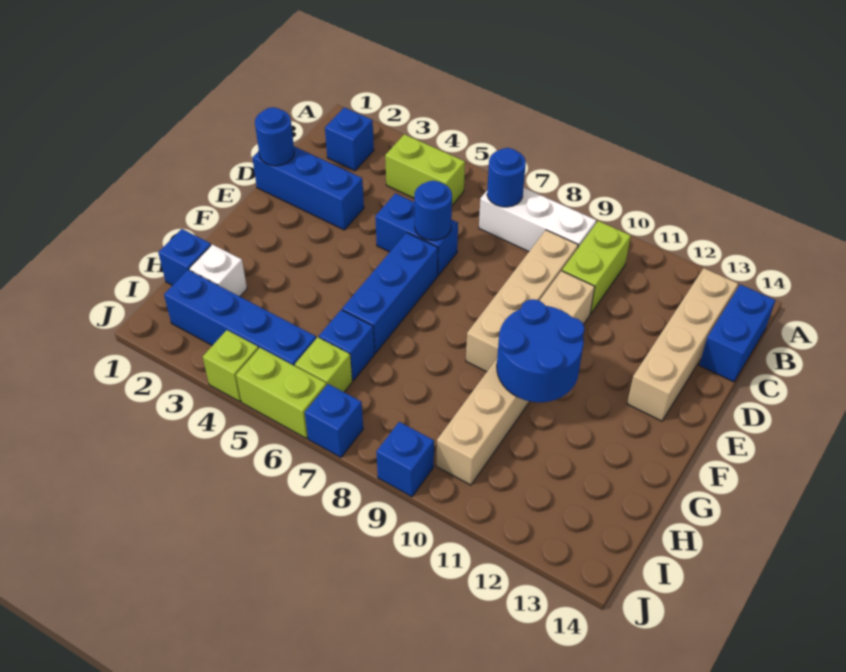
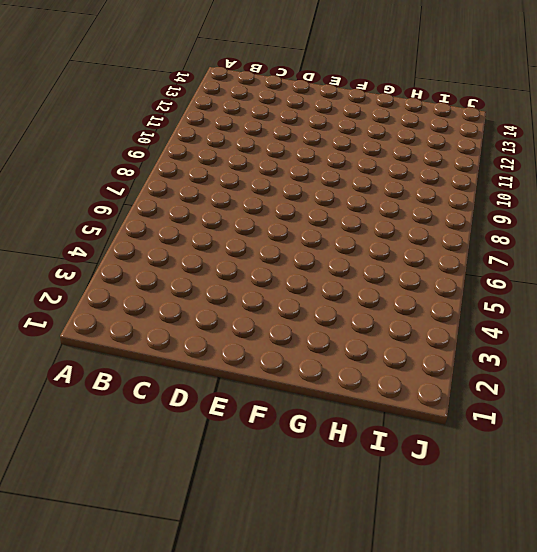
none -> blue 1x1 brick [325,107,374,171]
none -> lime 1x2 brick [385,134,465,205]
none -> white 1x3 brick [479,188,596,251]

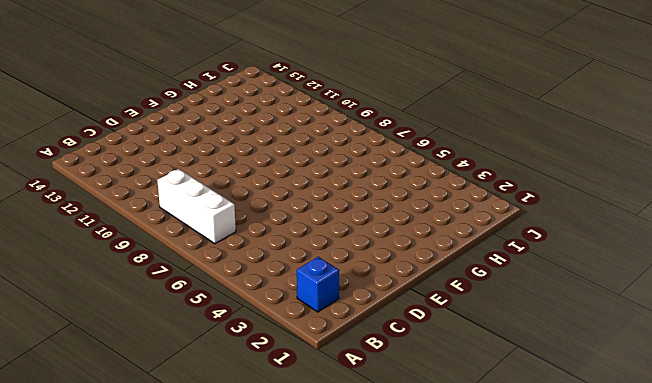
none -> lime 1x2 brick [385,134,465,205]
none -> lime 1x2 brick [562,221,631,314]
none -> tan 1x4 brick [627,268,738,421]

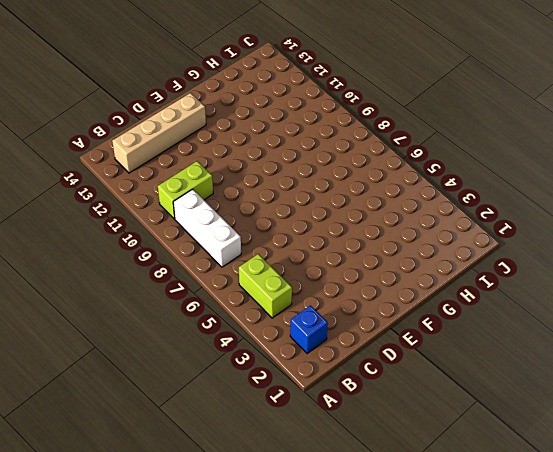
none -> blue 1x2 brick [699,284,775,382]
none -> tan 1x4 brick [466,230,578,372]
none -> blue 1x3 brick [252,146,364,230]

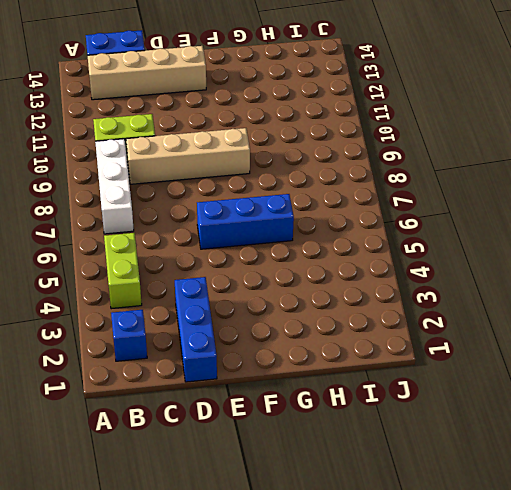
none -> blue 1x2 brick [375,193,458,275]
none -> tan 1x6 brick [437,271,595,485]
none -> blue 1x1 brick [158,229,211,285]

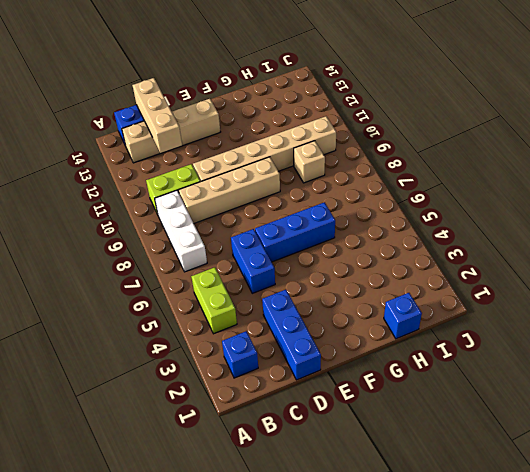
tan 1x3 brick [132,78,182,153] -> none
tan 1x1 brick [294,141,325,183] -> none
none -> white 1x1 brick [189,244,247,296]
none -> blue 1x1 brick [319,310,375,380]
none -> blue 1x4 brick [164,270,316,366]

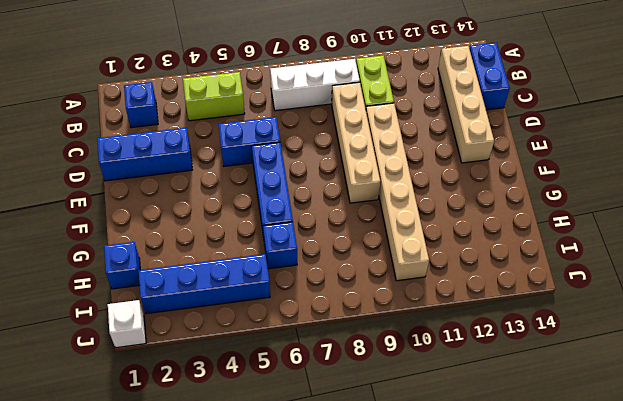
white 1x1 brick [108,300,146,348] -> white 1x1 brick moved to [189,244,247,296]
none -> lime 1x1 brick [295,337,352,392]
none -> lime 1x1 brick [203,330,259,402]
none -> lime 1x2 brick [236,348,327,438]

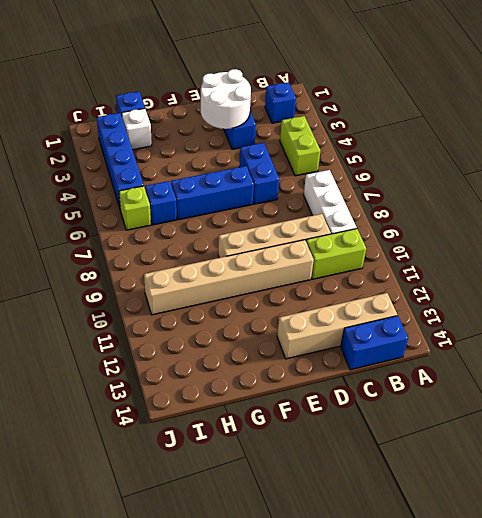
white 2x2 round brick [200,69,251,129] -> none
none -> lime 1x1 brick [203,330,259,402]
none -> lime 1x2 brick [236,348,327,438]
none -> blue 1x1 brick [305,384,363,457]

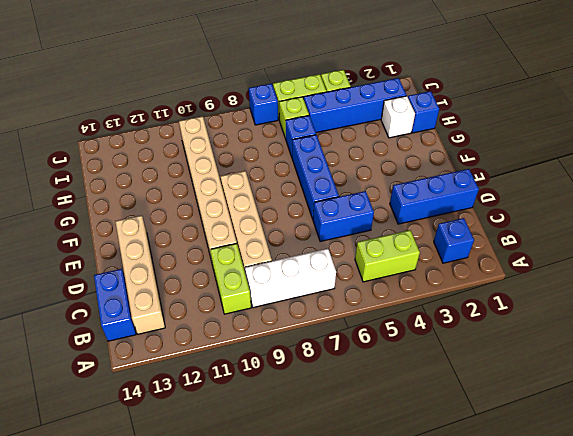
none -> blue 1x1 brick [376,422,434,497]
none -> blue 1x1 round brick [487,148,526,207]
none -> blue 1x1 round brick [255,107,294,166]

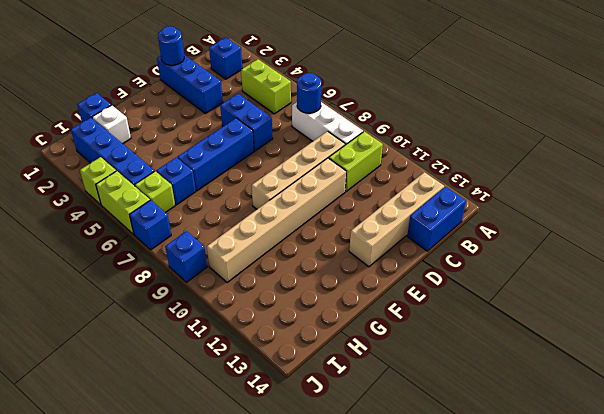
none -> blue 1x1 round brick [414,181,452,240]
none -> blue 2x2 round brick [497,299,584,402]

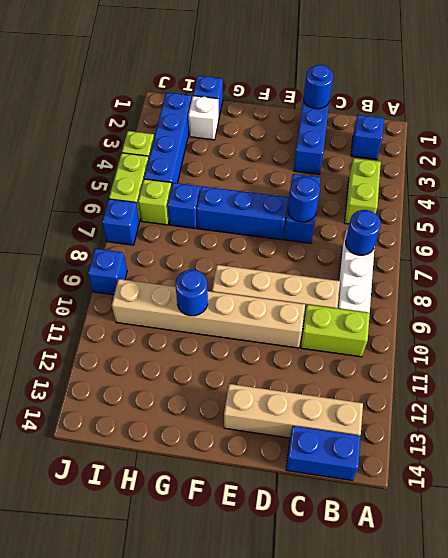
blue 1x1 round brick [175,270,208,316] -> blue 2x2 round brick [497,299,584,402]

